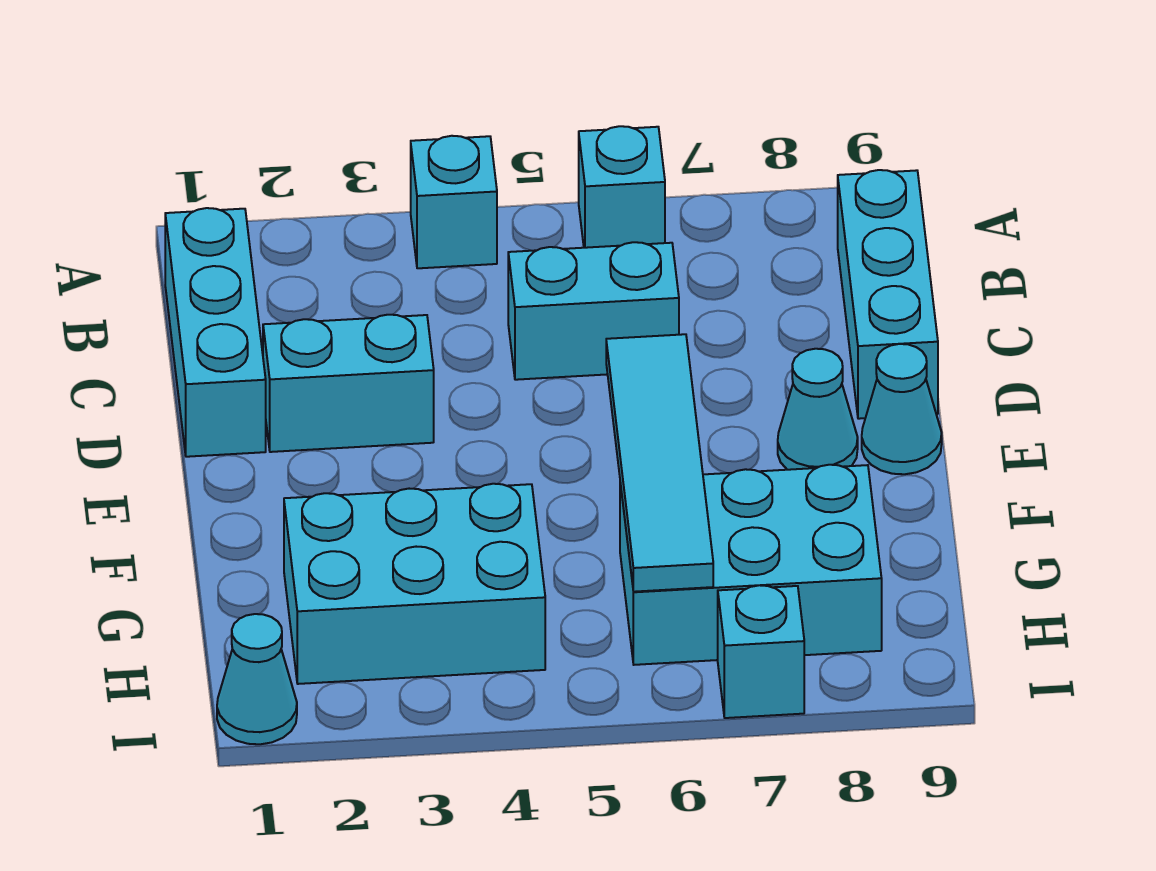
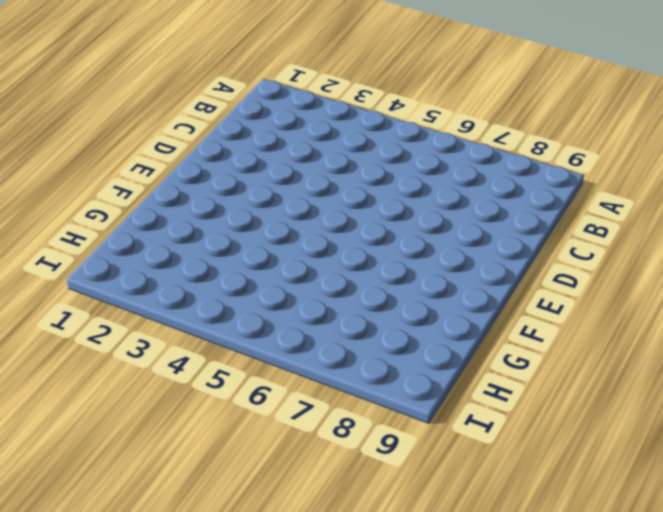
none -> cyan 1x1 brick [411,136,497,268]
none -> cyan 1x1 brick [579,126,665,248]
none -> cyan 1x3 brick [165,208,266,457]

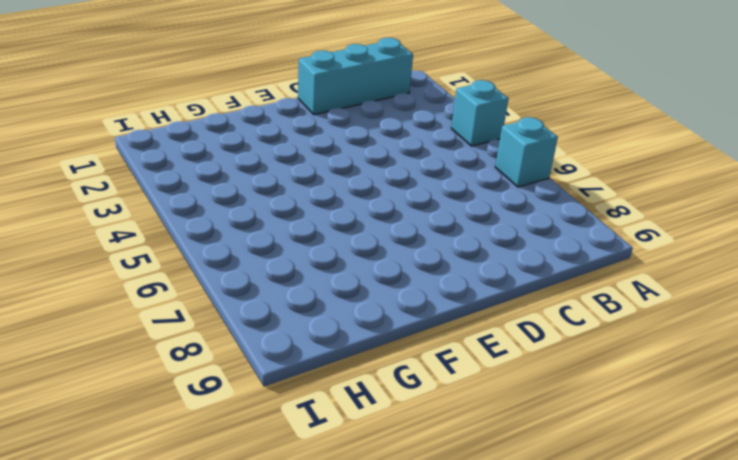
none -> cyan 1x3 brick [838,170,938,419]
none -> cyan 1x2 brick [508,242,679,380]
none -> cyan 1x2 brick [263,315,434,452]

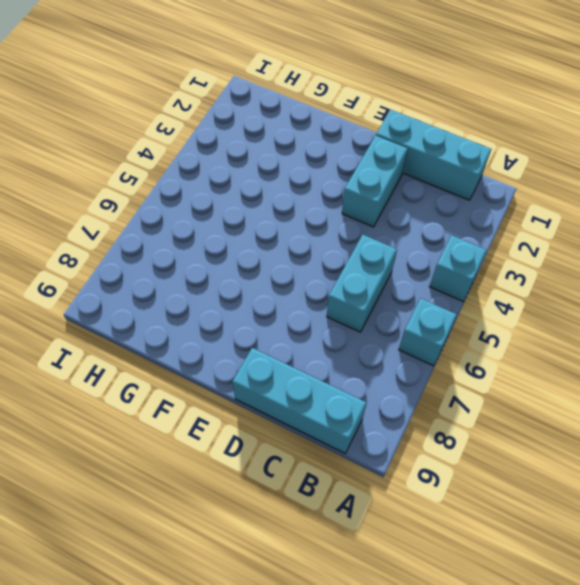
none -> cyan 1x1 cone [778,349,858,470]
none -> cyan 1x1 cone [862,344,942,474]
none -> cyan 2x3 brick [284,484,545,684]

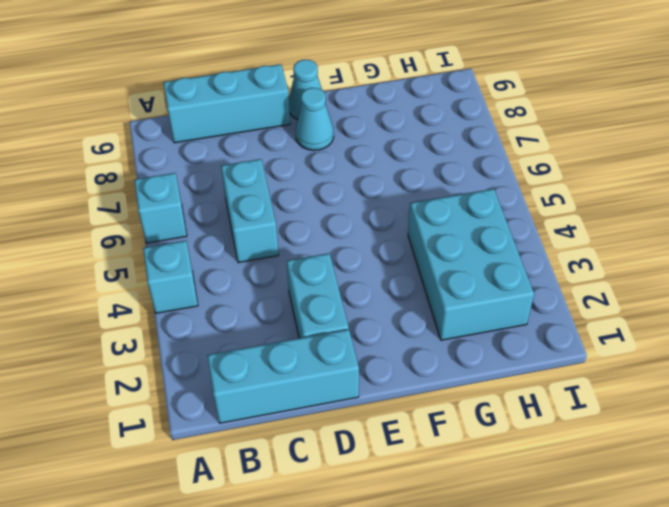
none -> cyan 2x3 brick [620,465,882,665]
none -> cyan 1x1 cone [217,614,297,744]
none -> cyan 1x1 brick [718,585,804,718]

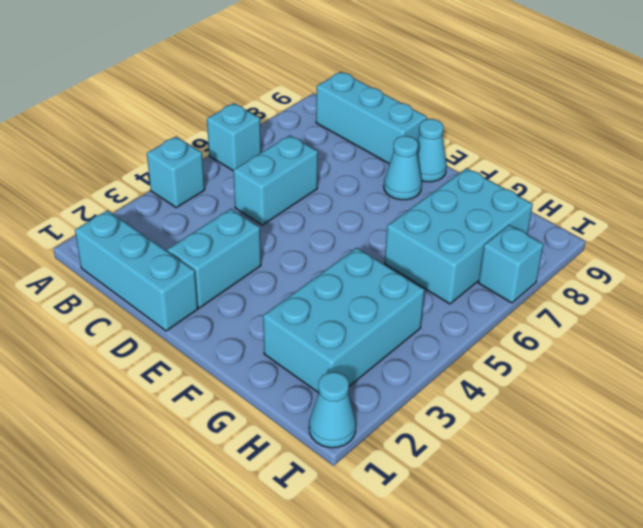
none -> cyan 1x4 tile [606,334,713,592]

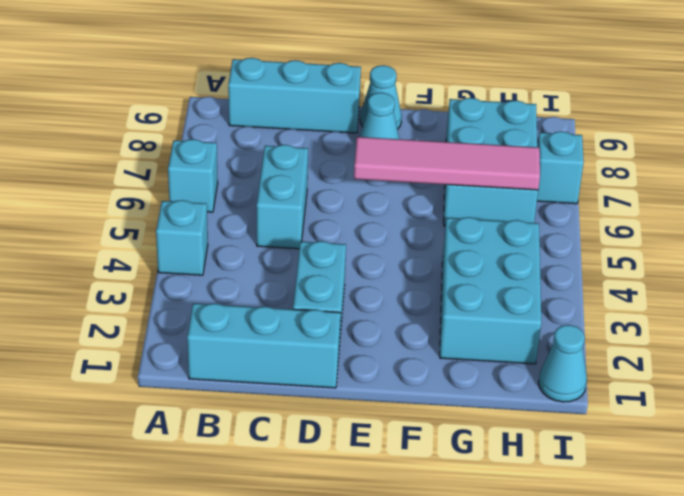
pink 1x4 tile [354,137,540,190] -> cyan 1x4 tile [606,334,713,592]

